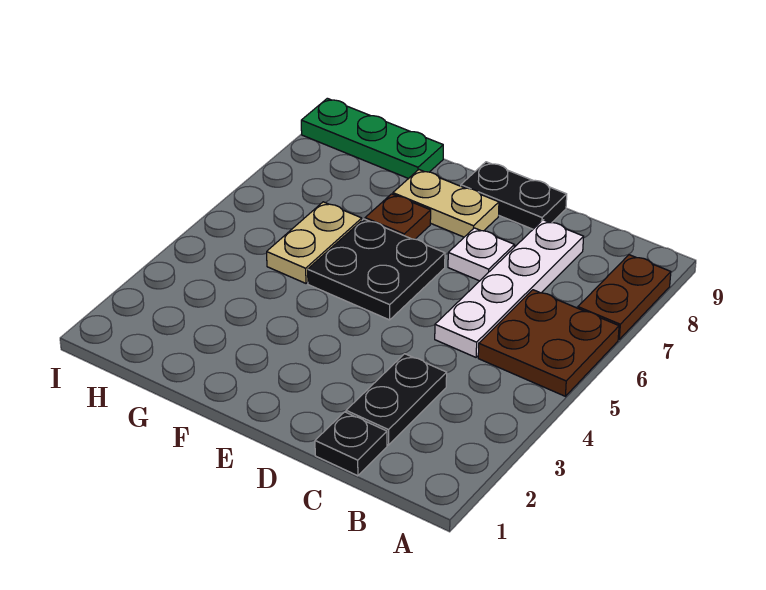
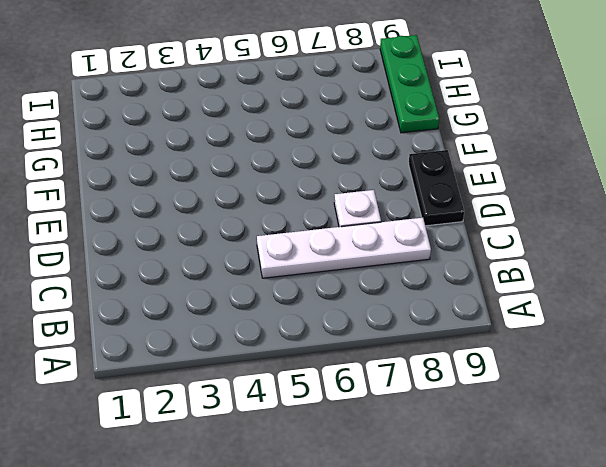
none -> brown 2x2 plate [478,290,619,396]
none -> brown 1x2 plate [578,255,671,339]
none -> black 1x1 plate [315,412,387,476]

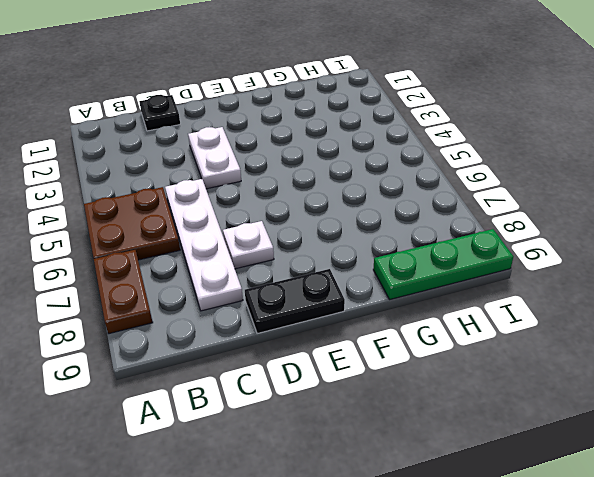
white 1x2 plate [188,127,241,189] -> none
none -> black 1x2 plate [346,354,447,445]
none -> black 2x2 plate [308,219,445,320]
none -> tan 1x2 plate [393,170,499,237]

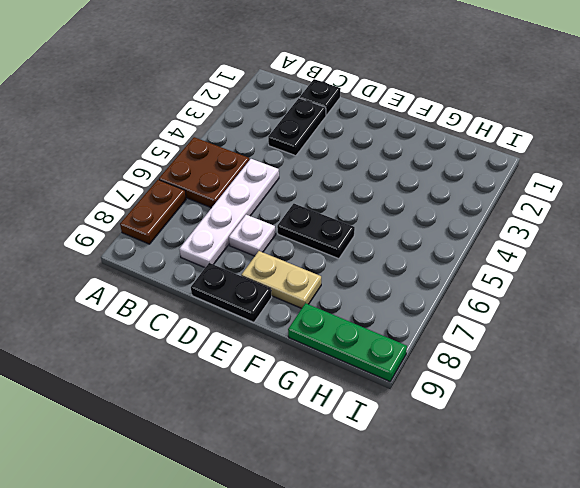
black 1x2 plate [277,204,355,259] -> black 2x2 plate [308,219,445,320]
none -> brown 1x1 plate [365,194,431,239]
none -> tan 1x2 plate [267,202,362,283]

